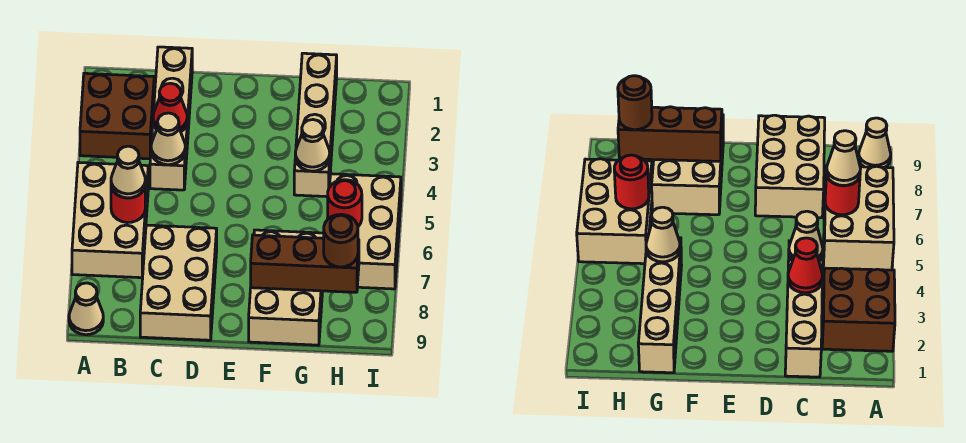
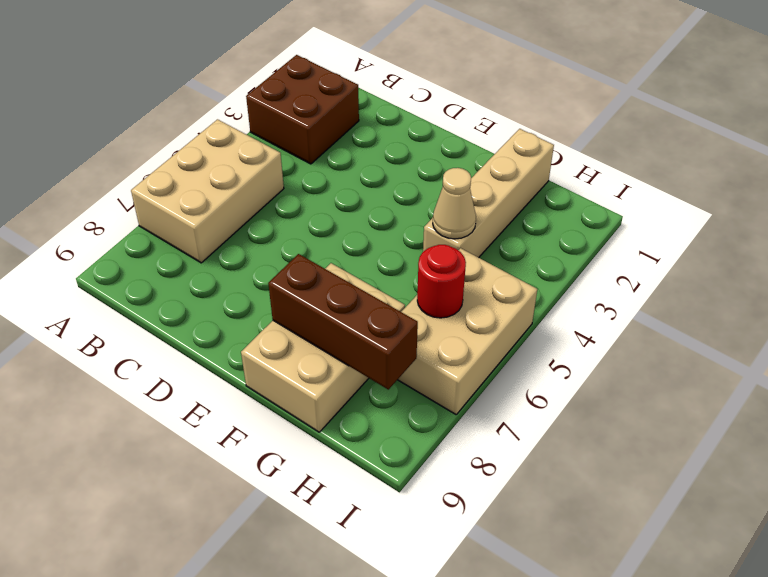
none -> tan 1x1 cone [69,283,103,335]
none -> tan 1x4 brick [150,47,192,190]
none -> tan 2x3 brick [140,225,217,340]

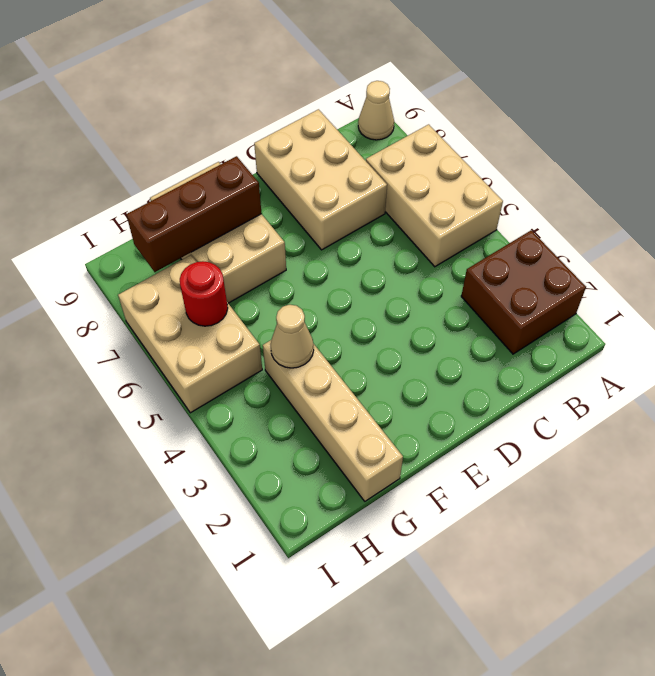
none -> tan 1x4 brick [150,47,192,190]
none -> red 1x1 round brick [111,187,145,223]
none -> red 1x1 cone [153,83,187,132]

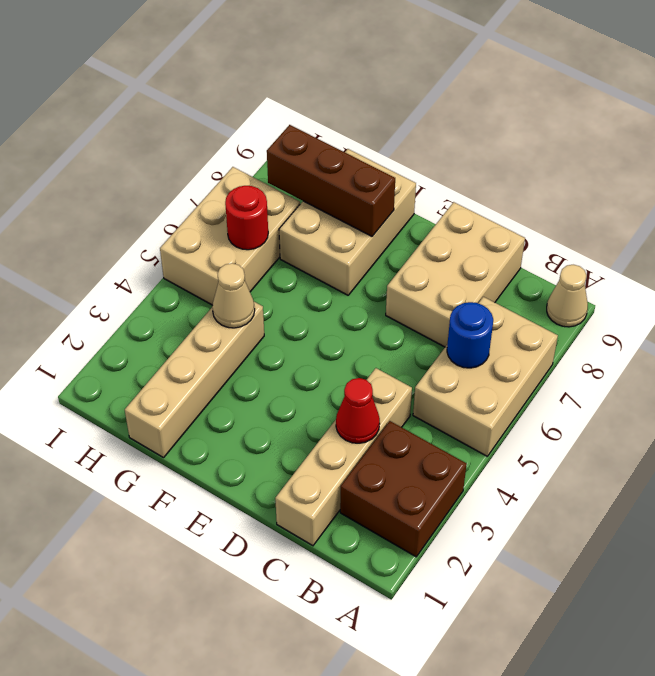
blue 1x1 round brick [447,302,493,368] -> red 1x1 round brick [111,187,145,223]
none -> tan 1x1 cone [151,113,185,165]
none -> tan 1x1 cone [111,146,145,198]
none -> brown 1x1 round brick [324,214,358,267]

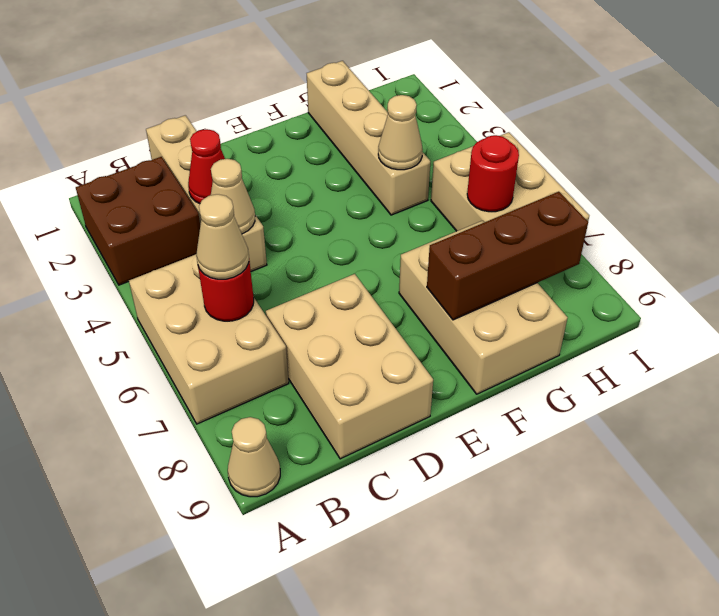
none -> brown 1x1 round brick [324,214,358,267]

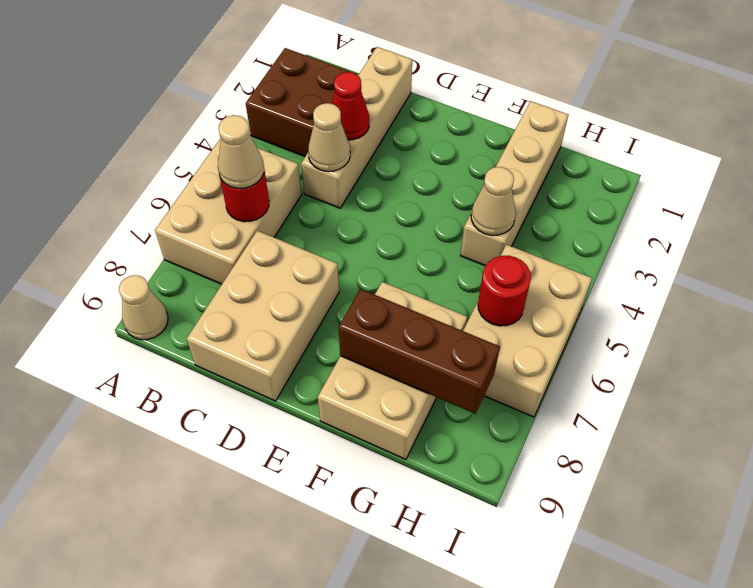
none -> brown 1x1 round brick [324,214,358,267]

